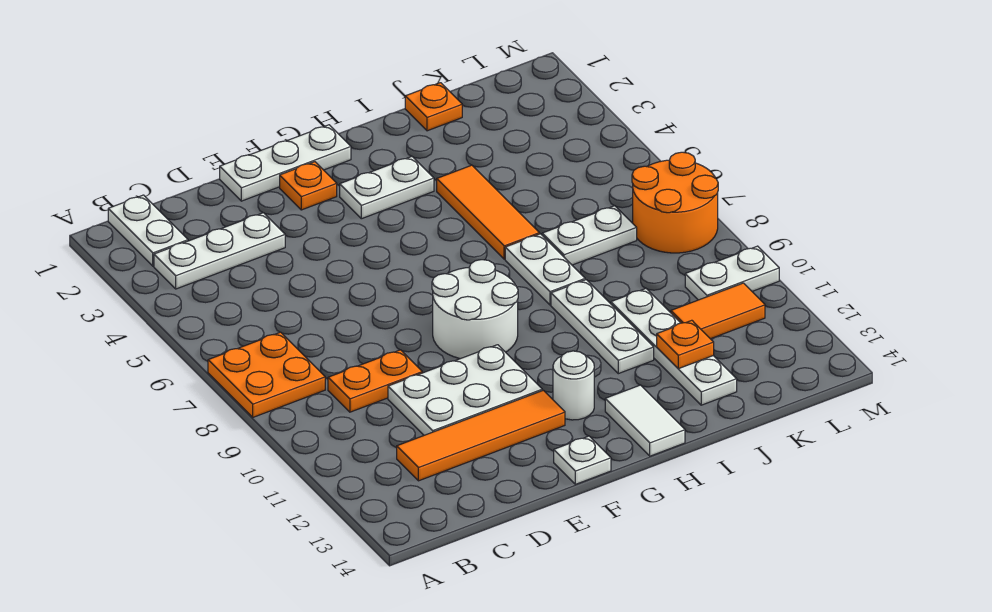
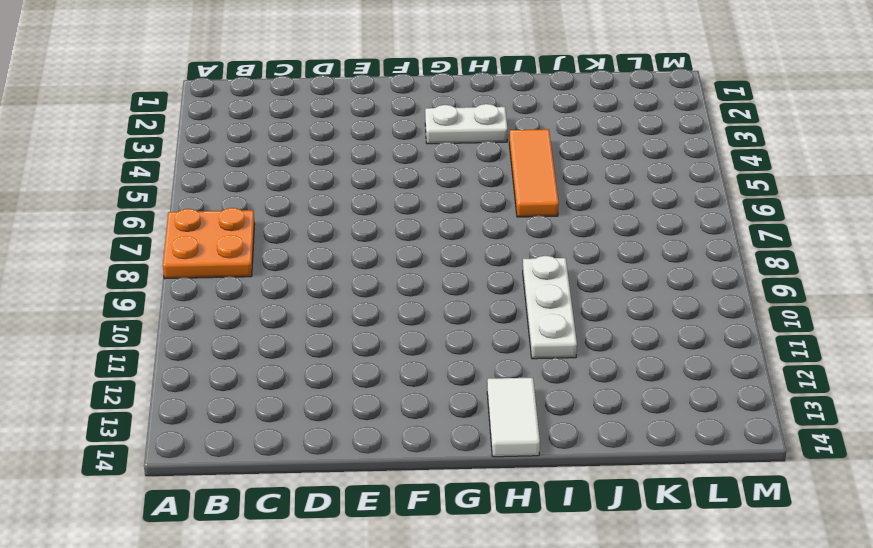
none -> white 1x2 plate [108,195,188,266]
none -> white 1x3 plate [154,213,285,289]
none -> orange 1x2 plate [328,350,422,412]

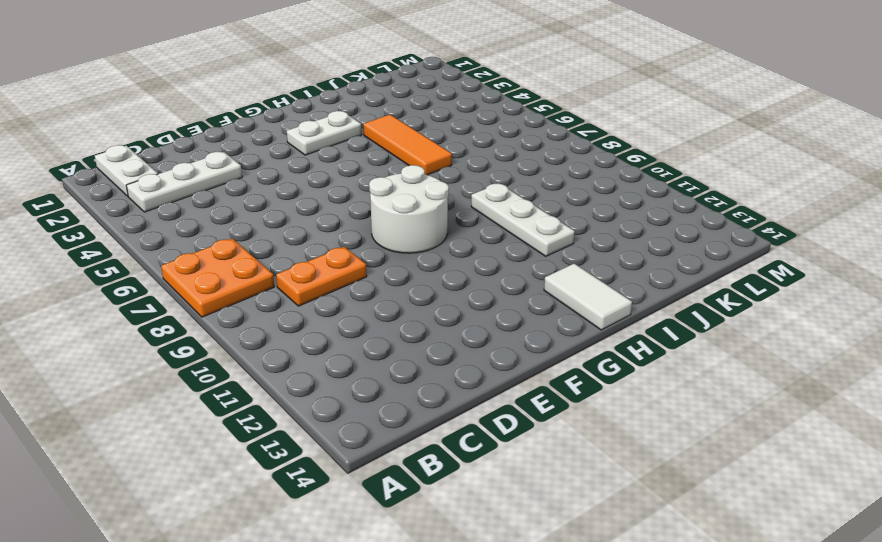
none -> orange 1x4 tile [397,390,565,481]
none -> white 2x3 plate [388,345,542,435]
none -> white 1x3 plate [220,125,351,201]

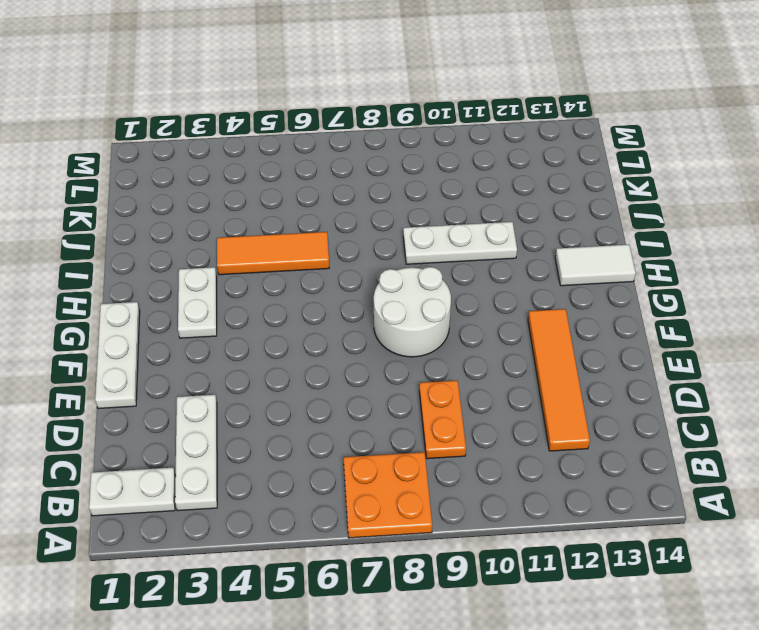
none -> white 2x3 plate [388,345,542,435]
none -> orange 1x1 plate [280,162,337,210]
none -> white 1x1 plate [554,436,611,484]

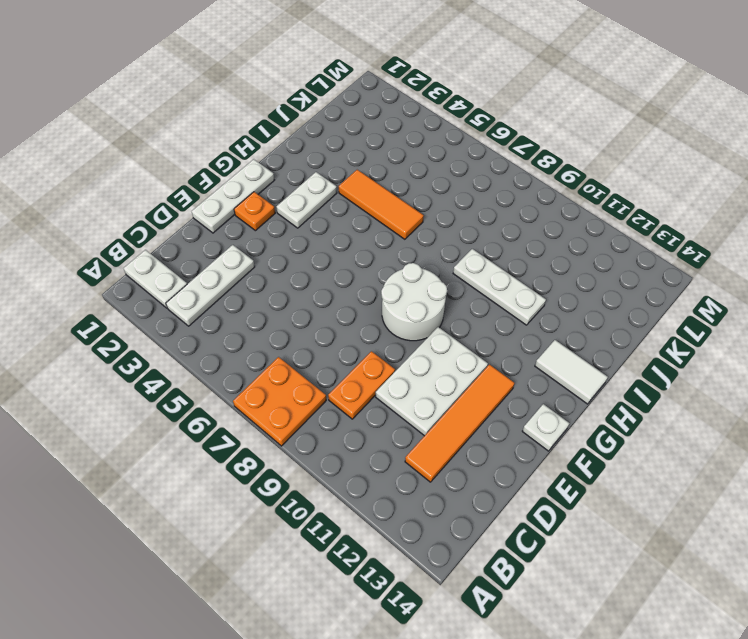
none -> white 1x1 round brick [553,351,594,420]
none -> white 1x2 plate [505,234,585,305]
none -> orange 1x1 plate [405,83,462,131]

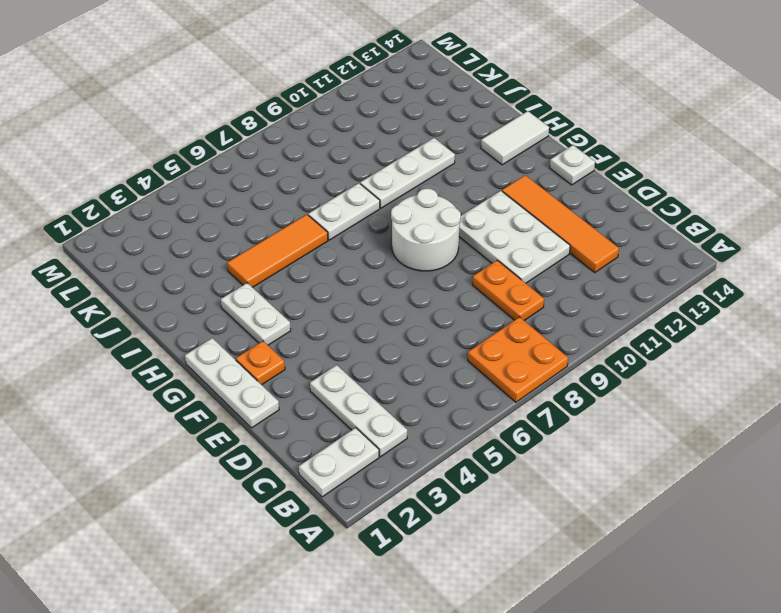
none -> white 1x1 round brick [553,351,594,420]
none -> orange 1x1 plate [405,83,462,131]
none -> white 1x2 plate [542,206,637,265]

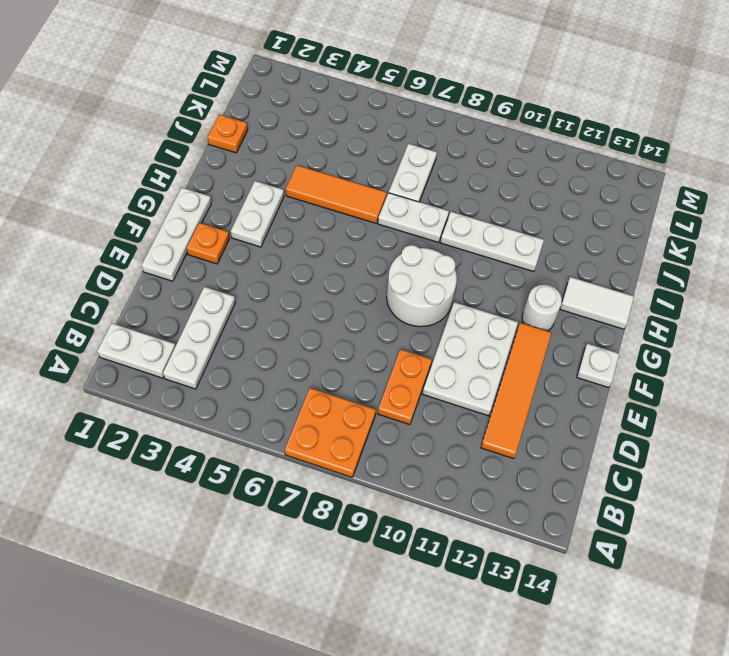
none -> white 1x4 plate [611,289,737,405]
none -> orange 1x2 tile [671,283,765,339]
none -> orange 2x2 round brick [632,152,718,253]

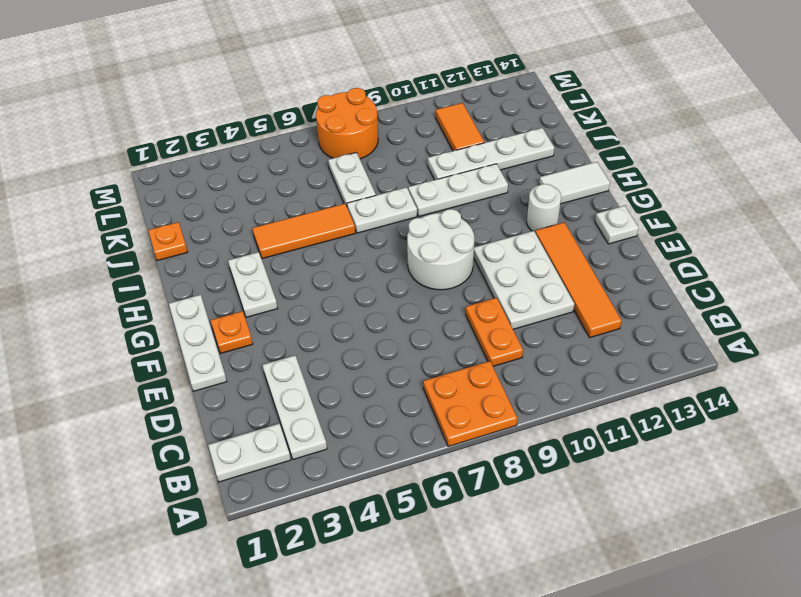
none -> white 1x2 plate [685,246,779,300]
none -> orange 1x1 plate [657,320,714,369]

